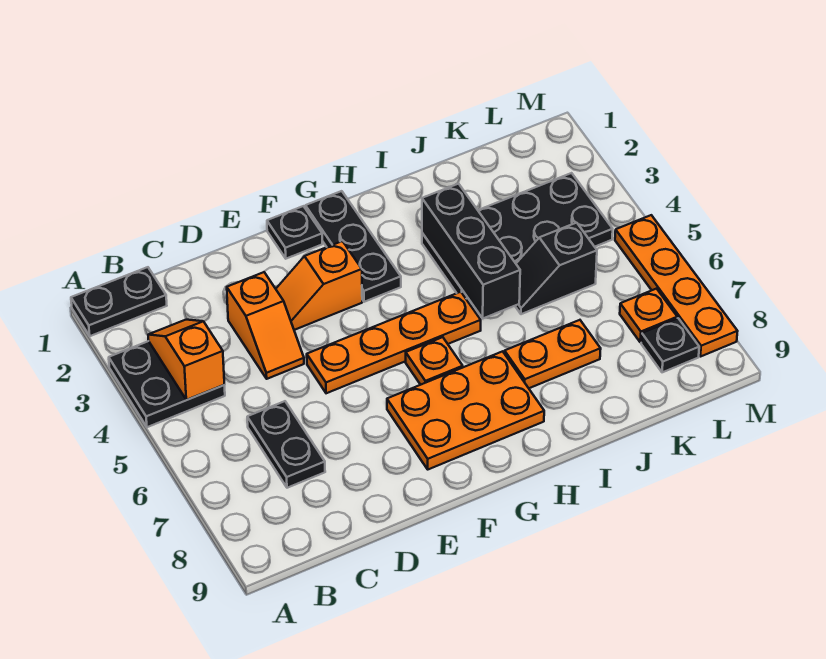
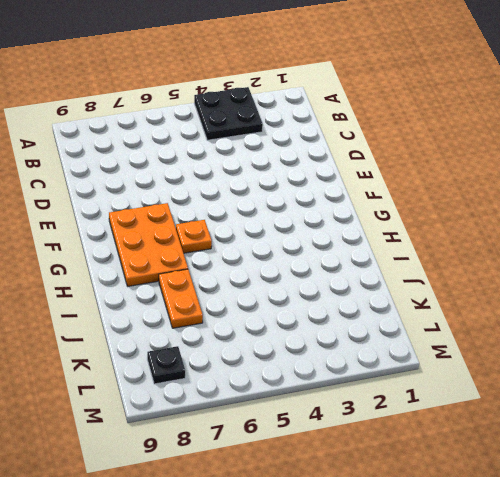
none -> black 1x2 plate [71,267,167,336]
none -> black 1x2 plate [247,401,325,488]
none -> orange 1x2 slope [227,272,304,379]

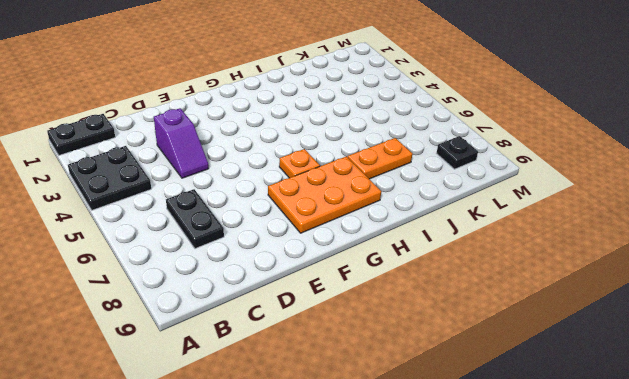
purple 1x2 slope [154,108,209,178] -> orange 1x2 slope [227,272,304,379]
none -> orange 1x2 slope [276,241,362,330]
none -> orange 1x4 plate [307,292,481,393]
none -> black 1x1 plate [267,206,322,259]

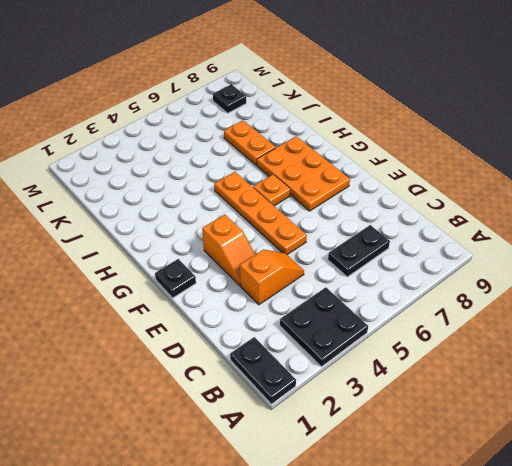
none -> black 1x3 plate [305,191,401,302]
none -> black 2x4 plate [422,173,613,299]
none -> black 1x2 slope [515,223,597,314]

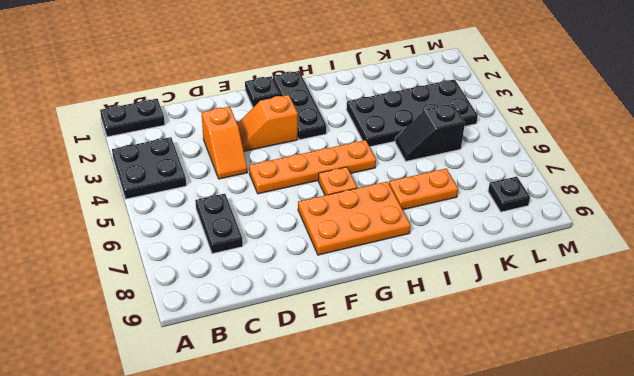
none -> orange 1x1 plate [620,289,677,342]
none -> orange 1x4 plate [615,215,738,357]
none -> orange 1x2 slope [148,320,224,400]

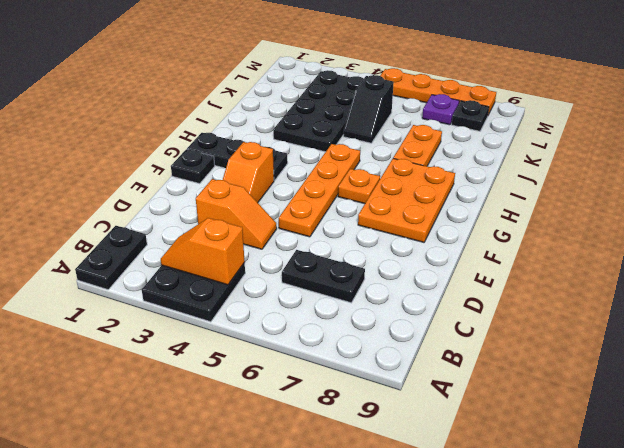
purple 1x1 plate [422,94,459,125] -> orange 1x1 plate [620,289,677,342]
none -> black 1x3 brick [422,184,520,318]

